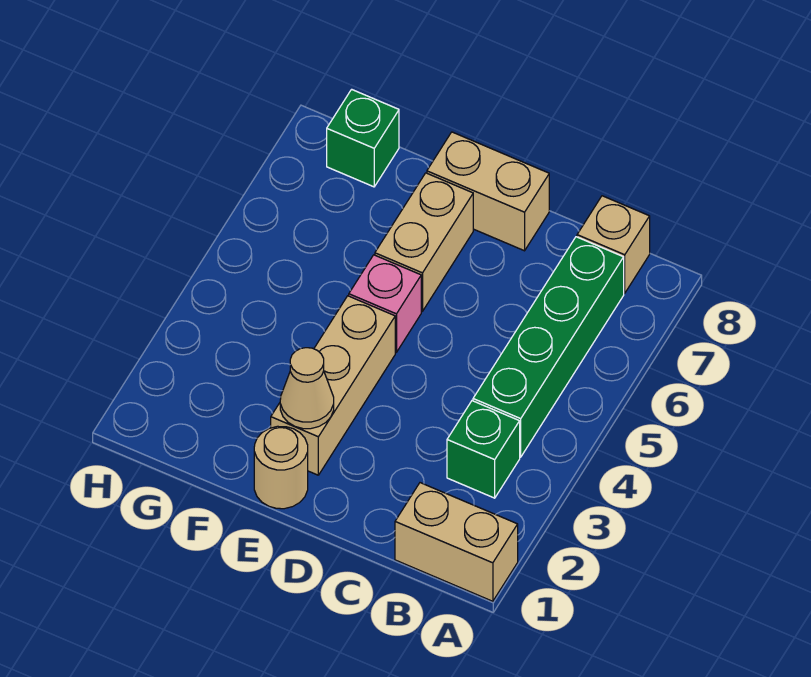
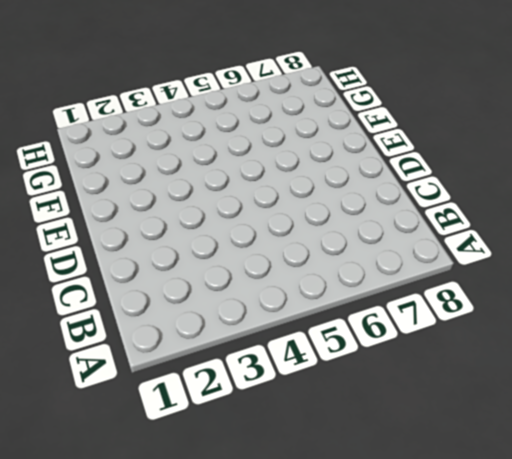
none -> tan 1x2 brick [395,483,518,601]
none -> green 1x1 brick [447,401,520,498]

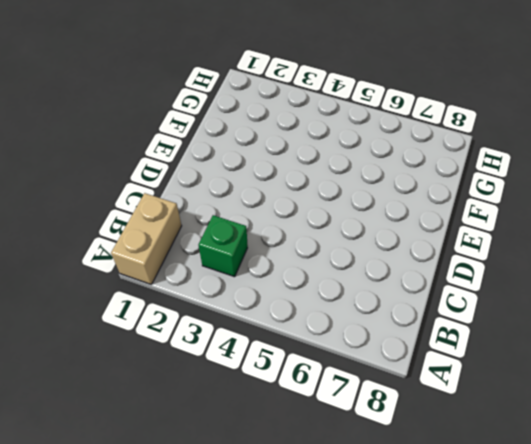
none -> green 1x4 brick [473,237,624,457]
none -> tan 1x1 brick [577,196,650,293]

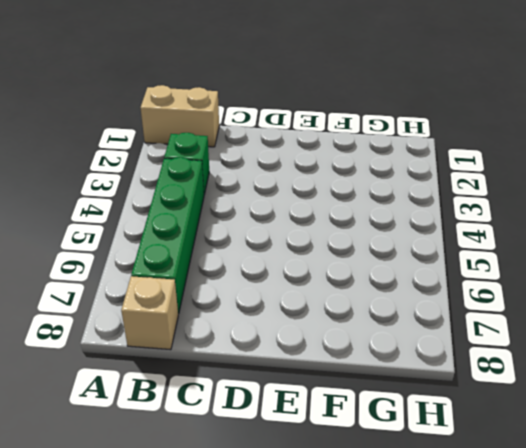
none -> tan 1x2 brick [427,132,549,251]
none -> tan 1x1 round brick [254,426,308,509]

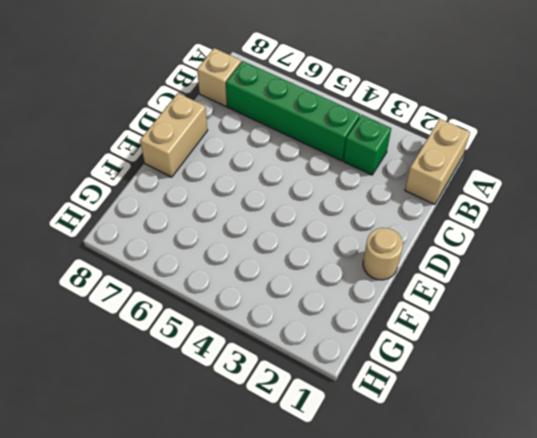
none -> tan 1x3 brick [271,296,395,475]
none -> pink 1x1 brick [349,255,421,352]

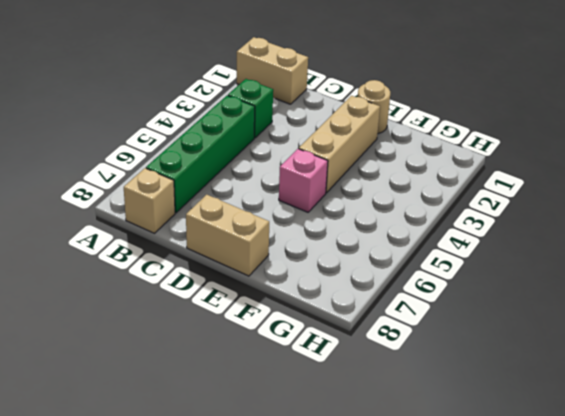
none -> tan 1x2 brick [375,173,473,311]
none -> green 1x1 brick [327,89,399,187]

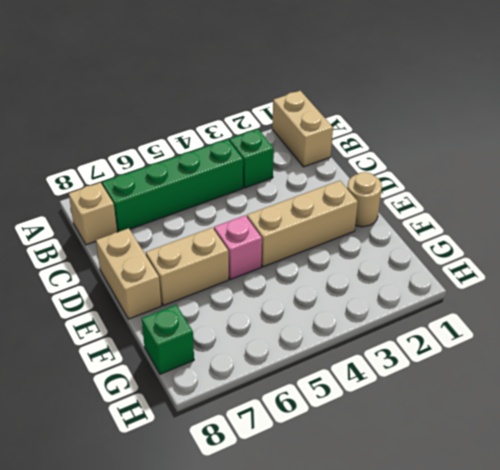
none -> tan 1x1 cone [280,348,334,429]

